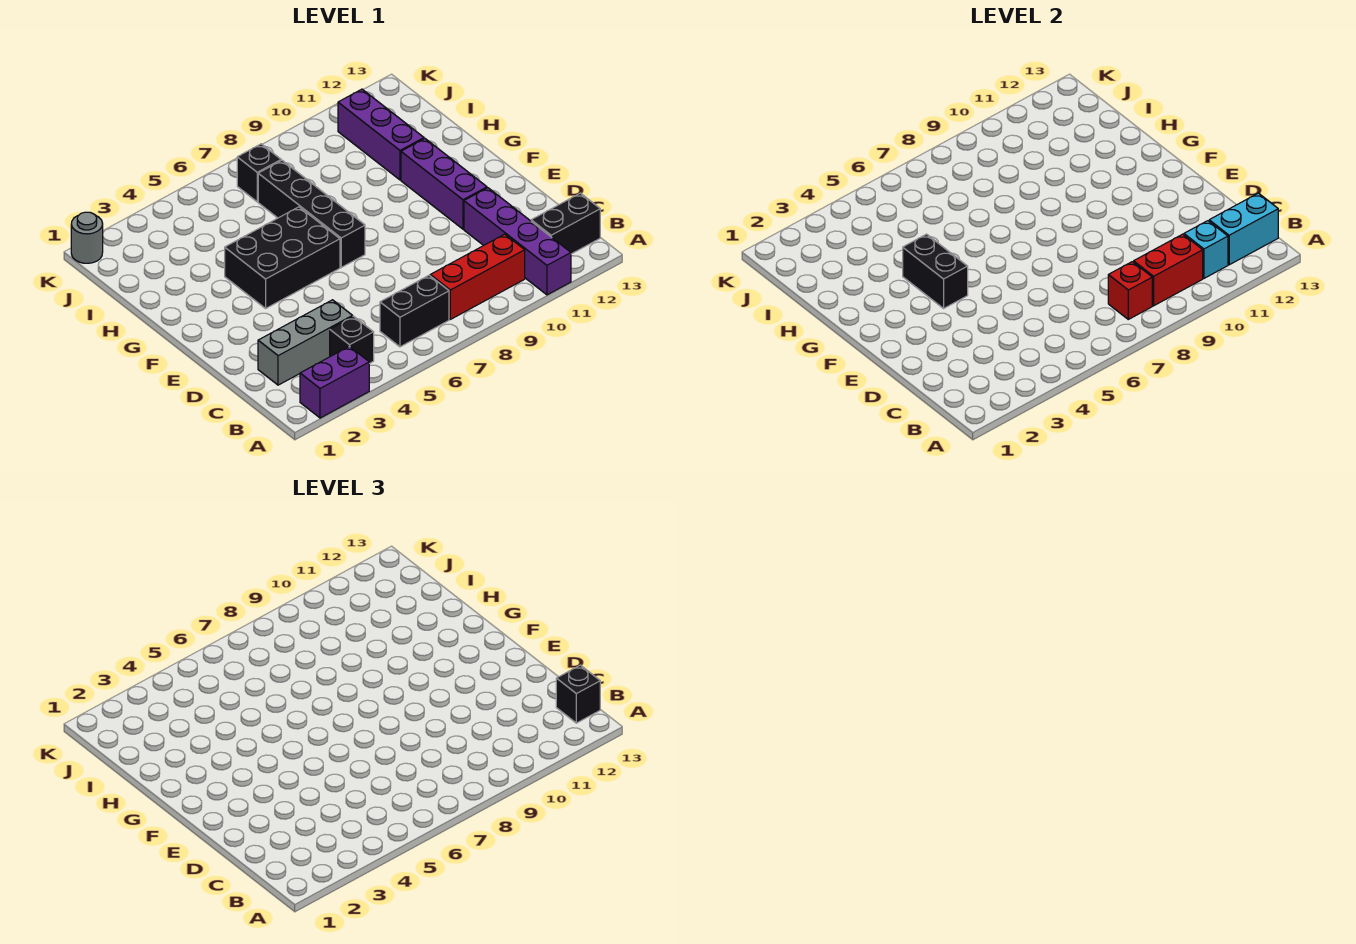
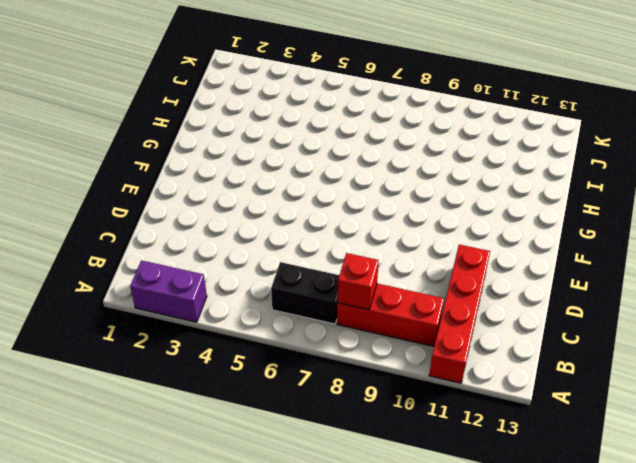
red 1x4 brick [429,245,490,383] -> purple 1x4 brick [464,188,571,295]
none -> black 1x1 brick [330,316,374,364]
none -> black 1x2 brick [531,193,600,254]
none -> grey 1x3 brick [258,300,353,385]

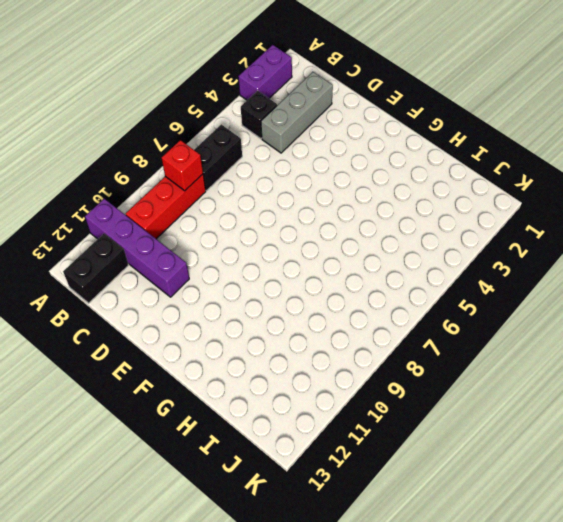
none -> purple 1x3 brick [401,139,487,229]
none -> black 2x3 brick [225,207,340,308]
none -> black 1x4 brick [258,160,365,267]

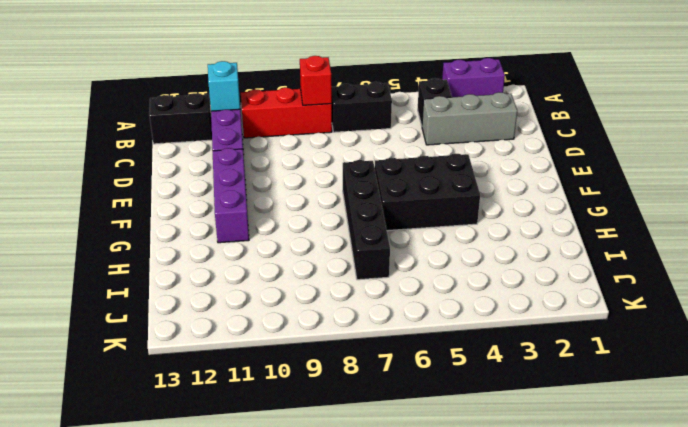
none -> purple 1x3 brick [338,89,424,180]
none -> black 1x1 brick [237,144,281,202]
none -> grey 1x1 round brick [71,212,103,263]

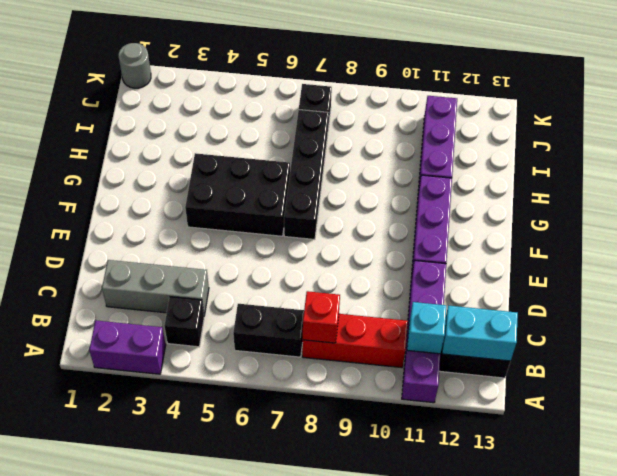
none -> red 1x2 brick [1134,234,1203,306]
none -> black 1x2 brick [903,234,968,308]
none -> black 1x1 brick [556,665,600,723]

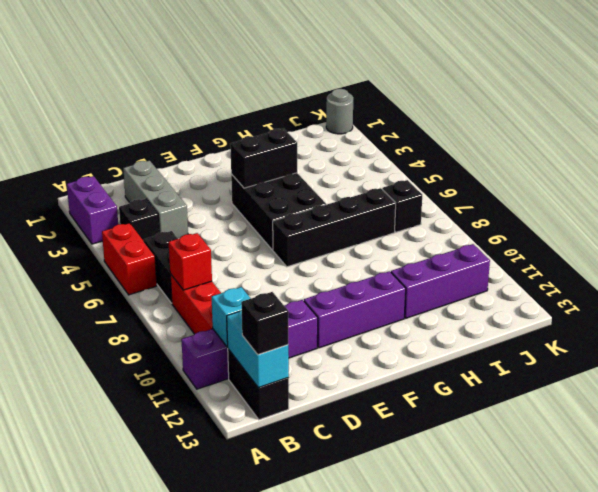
red 1x2 brick [102,223,157,295] -> red 1x2 brick moved to [1134,234,1203,306]

